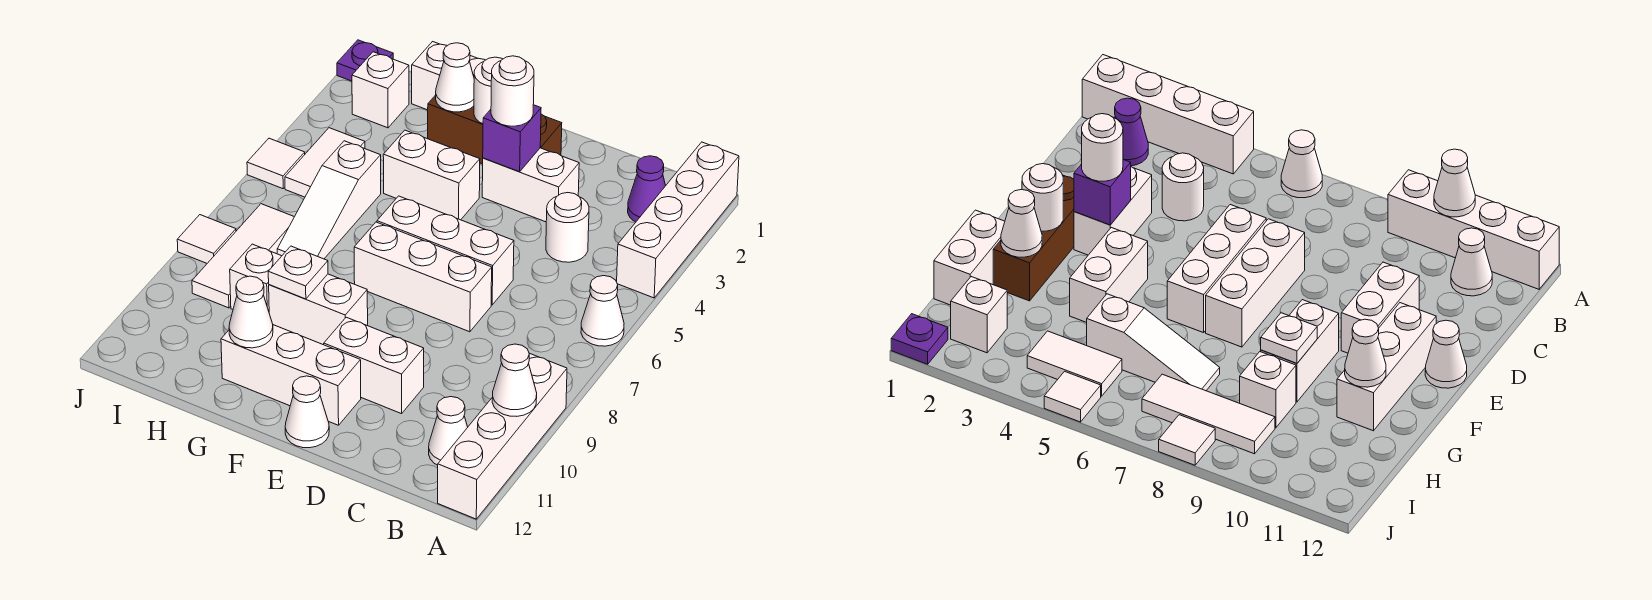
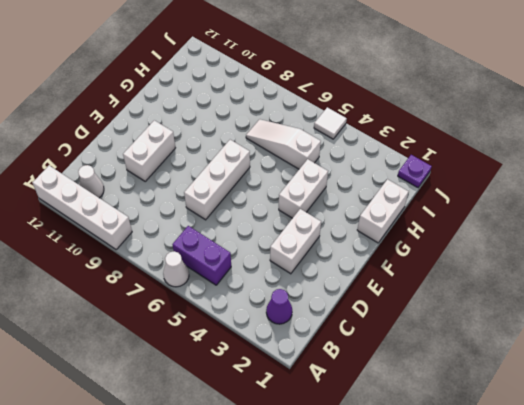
purple 1x2 brick [173,226,231,285] -> none
none -> white 1x4 brick [617,142,739,298]
none -> white 1x1 round brick [546,193,589,262]
none -> white 1x3 brick [377,196,514,305]
none -> brown 1x3 brick [428,95,562,164]

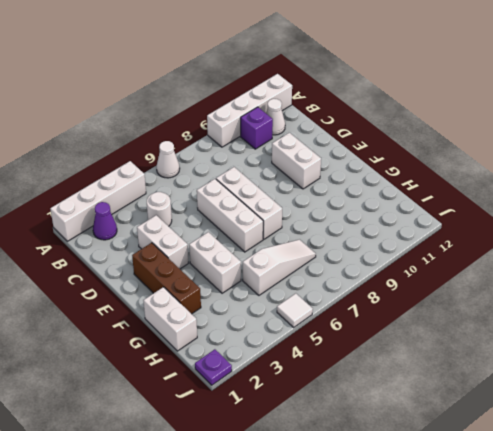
purple 1x1 brick [241,107,273,149] -> purple 1x1 brick moved to [483,105,541,172]
none -> white 1x3 brick [221,325,361,425]
none -> white 1x1 cone [285,376,329,448]
none -> white 1x2 brick [269,274,368,345]
none -> white 1x1 brick [230,244,281,311]

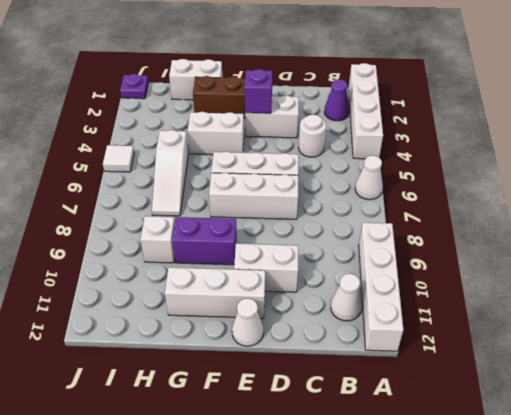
purple 1x2 brick [172,217,237,265] -> white 1x2 brick [269,274,368,345]
none -> white 1x1 brick [352,52,409,128]
none -> white 1x2 tile [285,128,365,197]
none -> white 1x3 tile [192,204,294,308]
none -> white 1x1 tile [177,215,236,263]

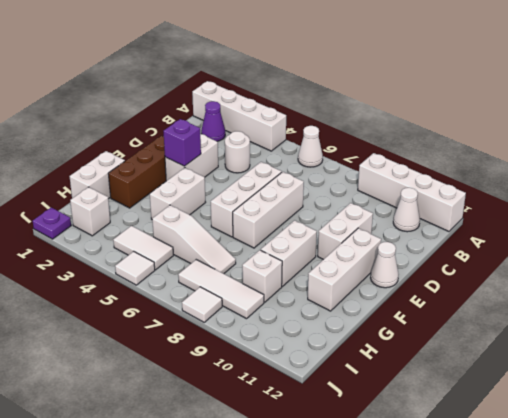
none -> white 1x1 cone [492,344,537,416]
none -> white 1x1 round brick [474,57,502,124]
none -> white 1x1 cone [436,43,474,112]
none -> white 1x1 plate [268,246,328,299]

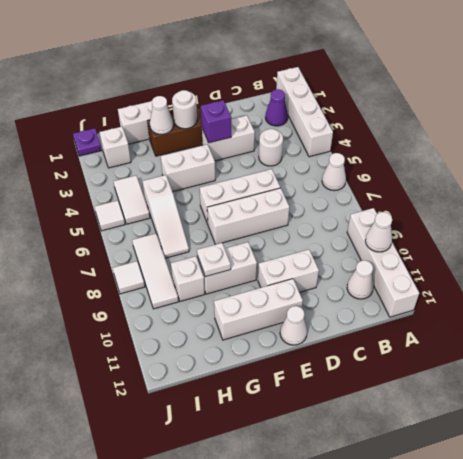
none -> white 1x1 cone [229,276,273,348]
none -> white 1x1 round brick [491,56,534,126]

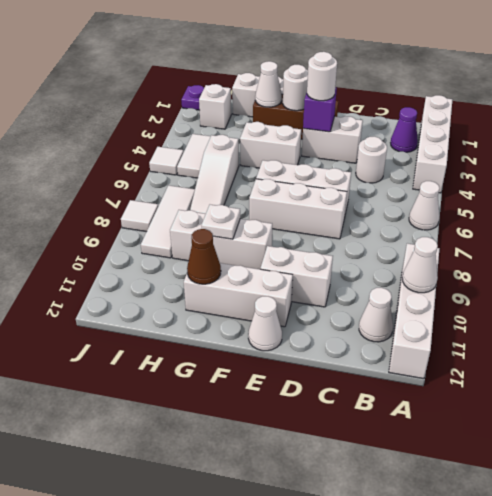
brown 1x1 cone [187,229,221,284] -> white 1x1 cone [229,276,273,348]

